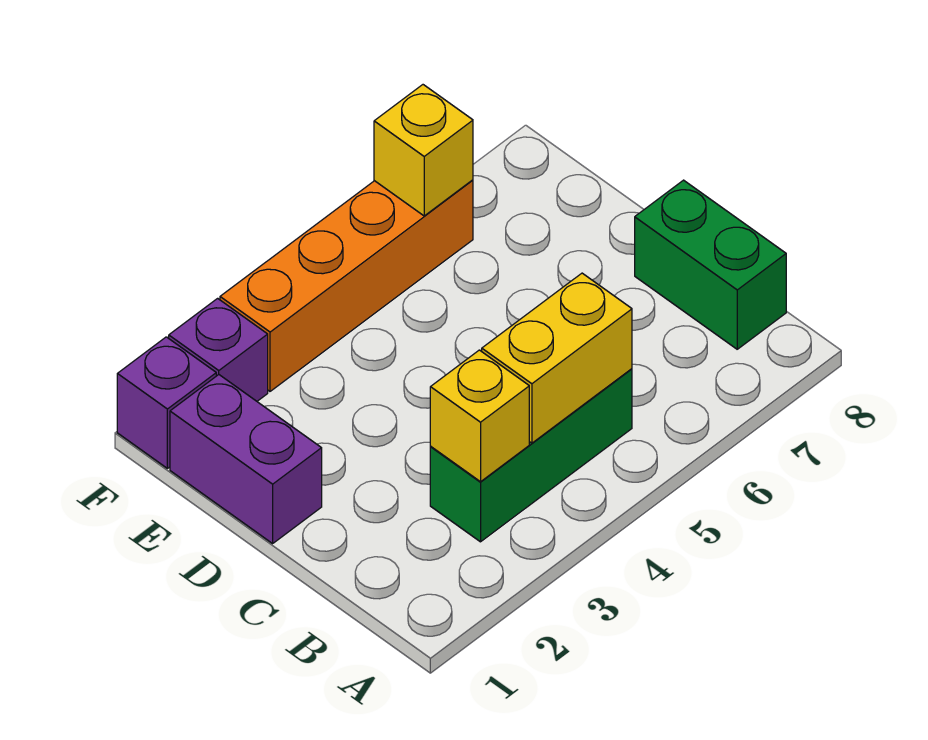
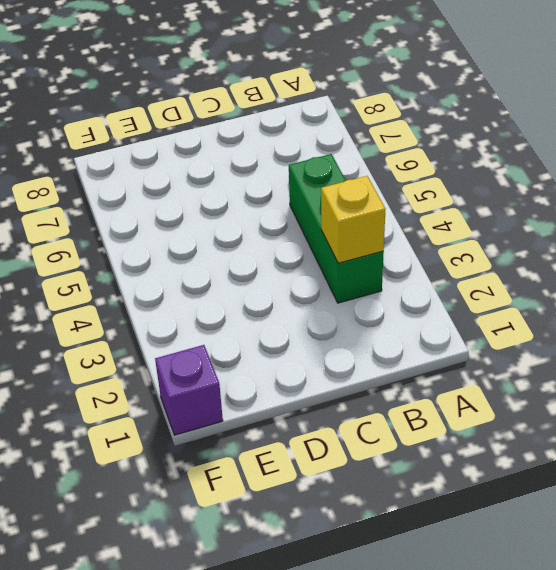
none -> green 1x2 brick [635,180,786,349]
none -> purple 1x2 brick [170,375,322,543]

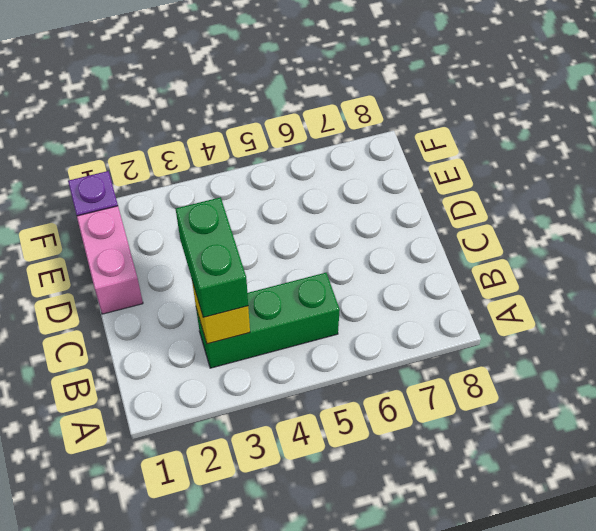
green 1x2 brick [176,197,248,318] -> green 1x2 brick moved to [635,180,786,349]
pink 1x2 brick [77,206,143,314] -> purple 1x2 brick [170,375,322,543]
none -> purple 1x1 brick [169,298,268,401]
none -> orange 1x4 brick [220,180,473,391]

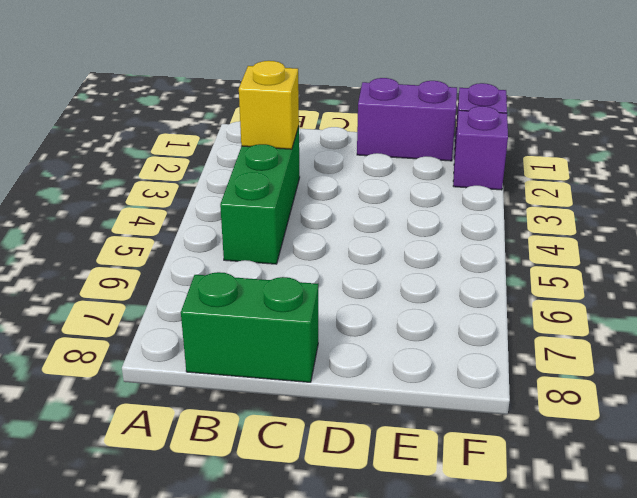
none -> orange 1x4 brick [220,180,473,391]
none -> yellow 1x2 brick [482,273,632,443]

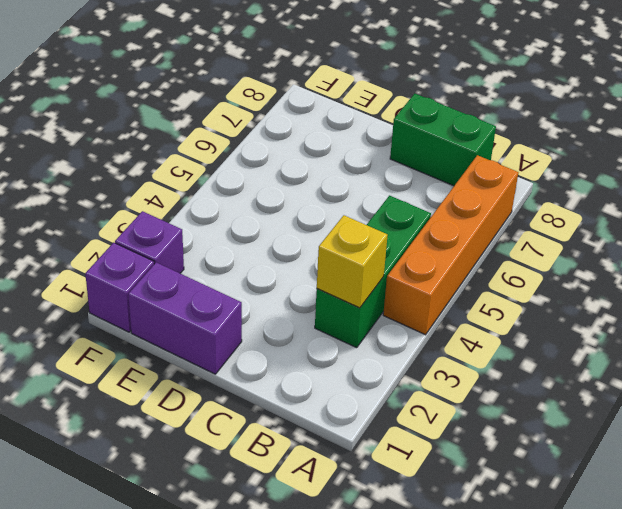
orange 1x4 brick [383,155,518,335] -> orange 1x4 brick moved to [220,180,473,391]
none -> yellow 1x2 brick [482,273,632,443]
none -> yellow 1x1 brick [374,85,473,216]

